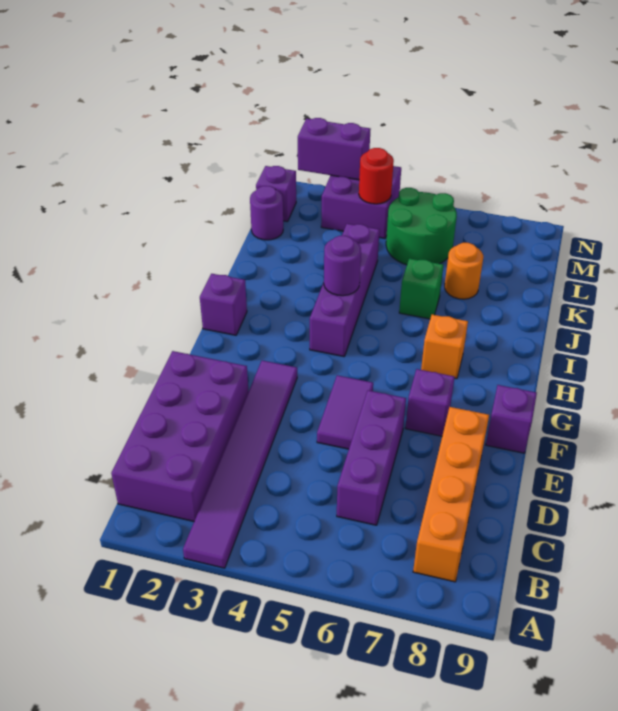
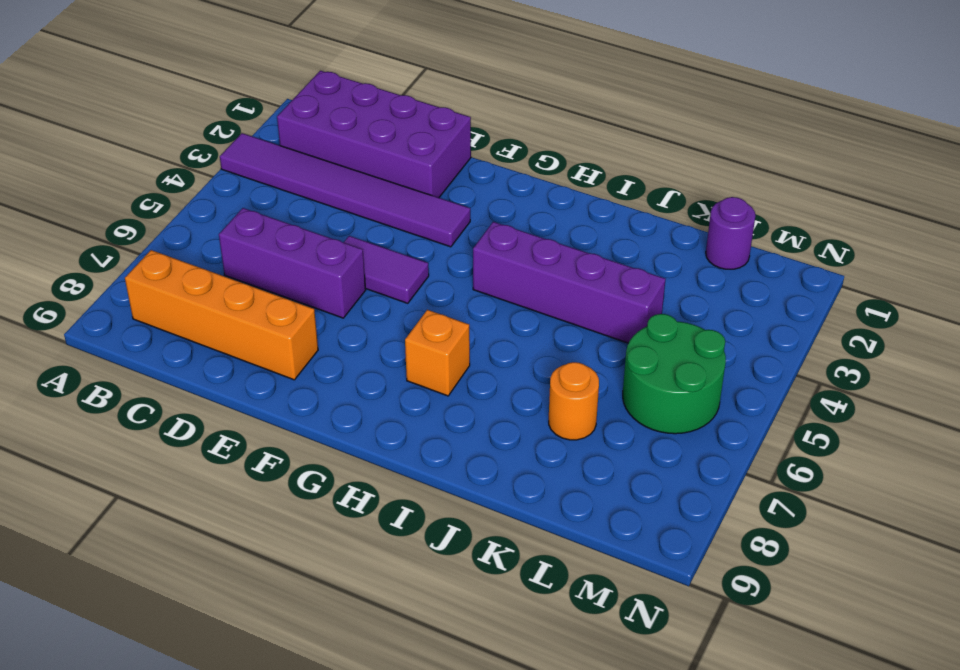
none -> purple 1x1 brick [405,369,455,436]
none -> purple 1x1 brick [486,385,537,453]
none -> purple 1x1 brick [200,274,247,335]

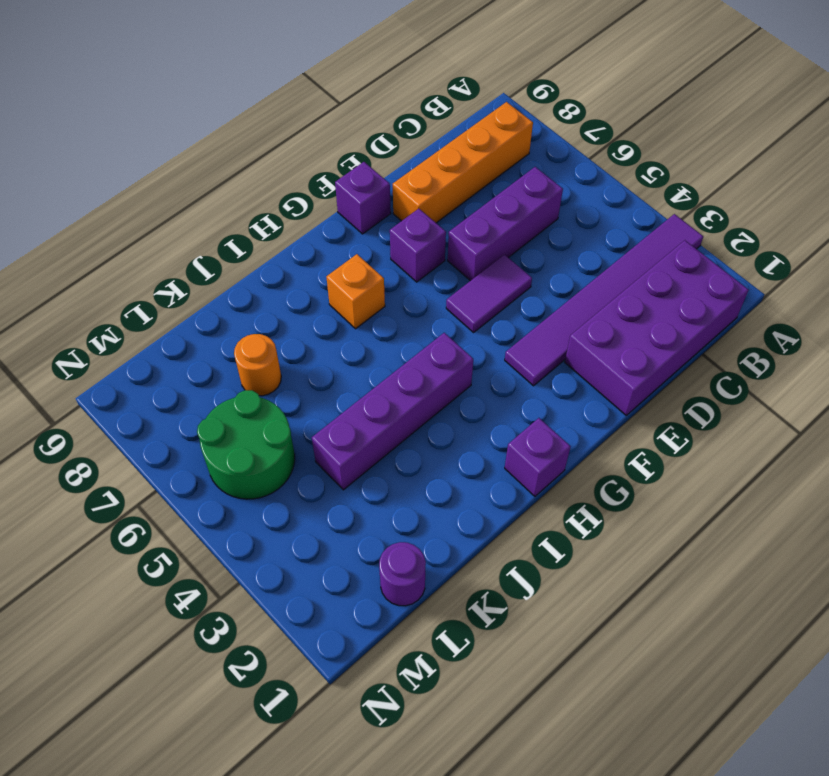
none -> green 1x1 brick [399,258,443,319]
none -> purple 1x1 brick [256,166,296,222]
none -> purple 2x2 brick [321,166,401,238]

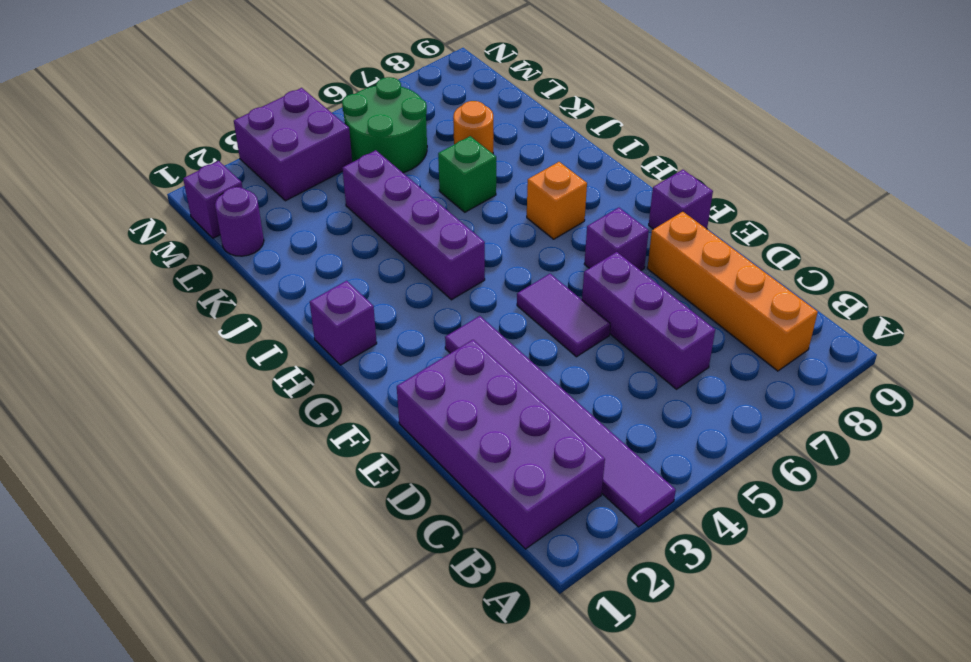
none -> purple 1x1 round brick [324,236,361,296]
none -> red 1x1 round brick [359,148,394,204]
none -> purple 1x2 brick [298,118,371,180]

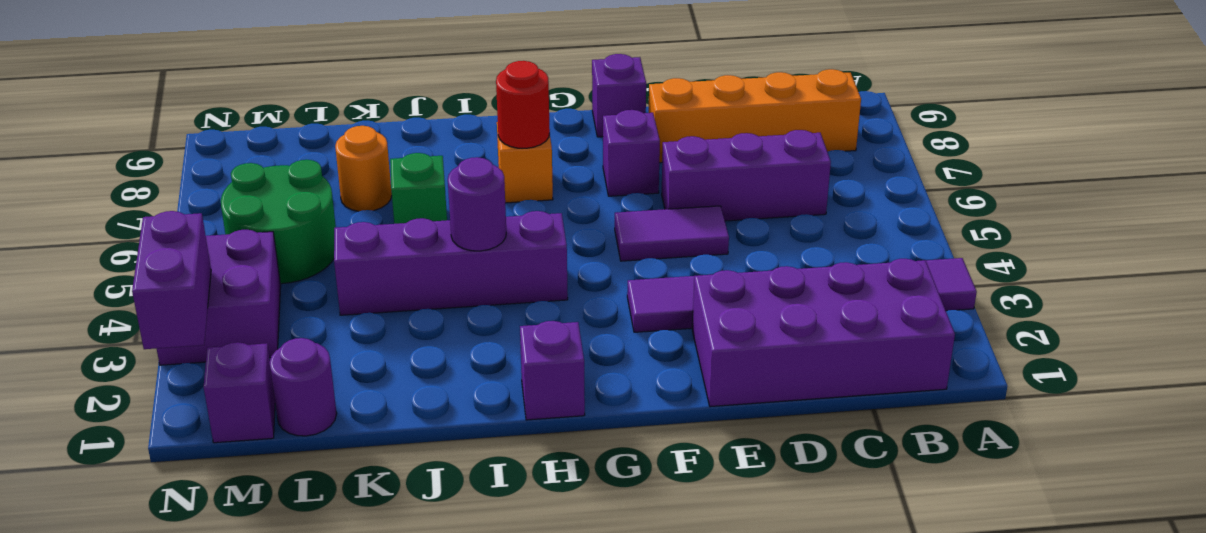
red 1x1 round brick [496,61,550,148] -> red 1x1 round brick moved to [359,148,394,204]

